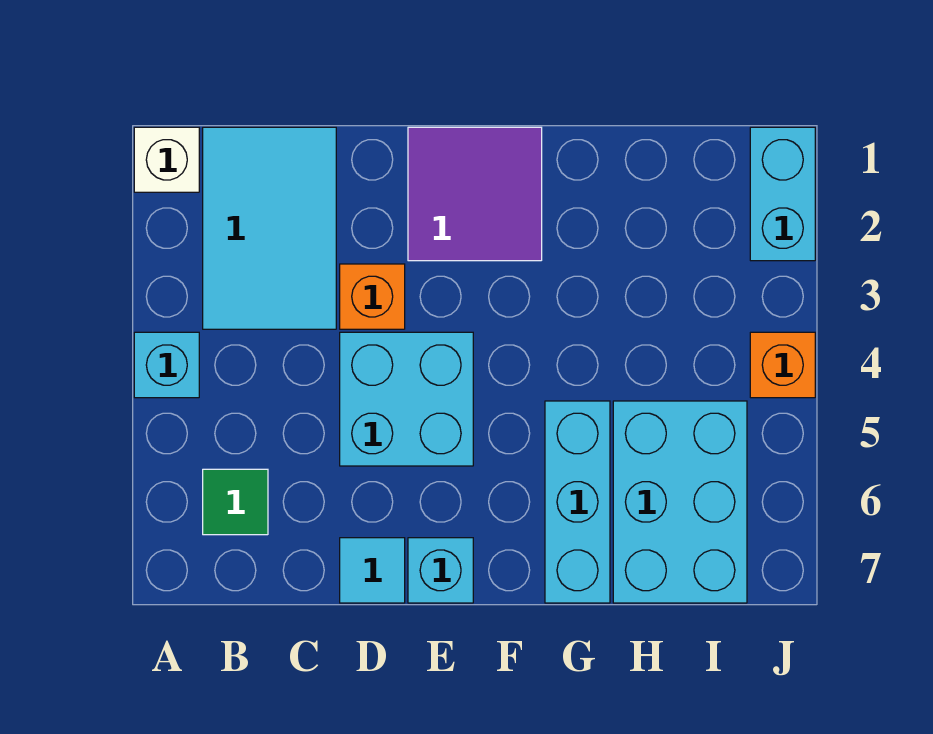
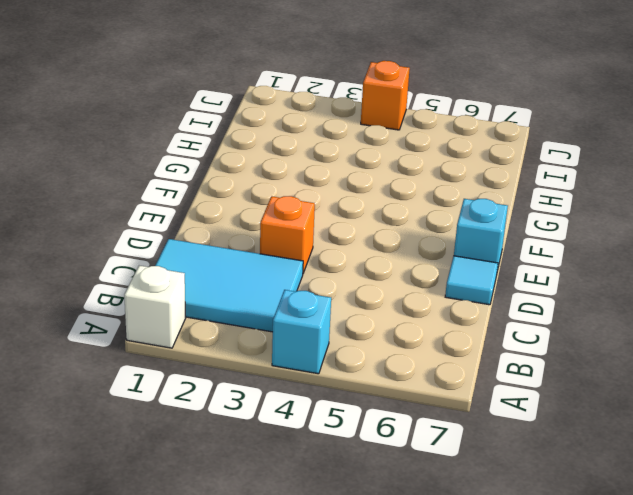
none -> green 1x1 tile [203,469,268,535]
none -> cyan 2x2 brick [340,332,473,466]
none -> purple 2x2 tile [408,127,542,261]

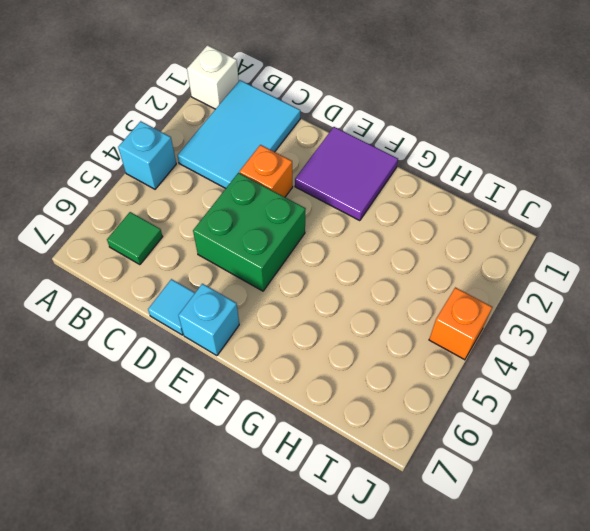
green 2x2 brick [193,173,306,291] -> cyan 2x2 brick [340,332,473,466]
none -> cyan 1x3 brick [545,401,610,603]
none -> cyan 2x3 brick [613,401,747,603]
none -> cyan 1x2 brick [750,127,815,261]

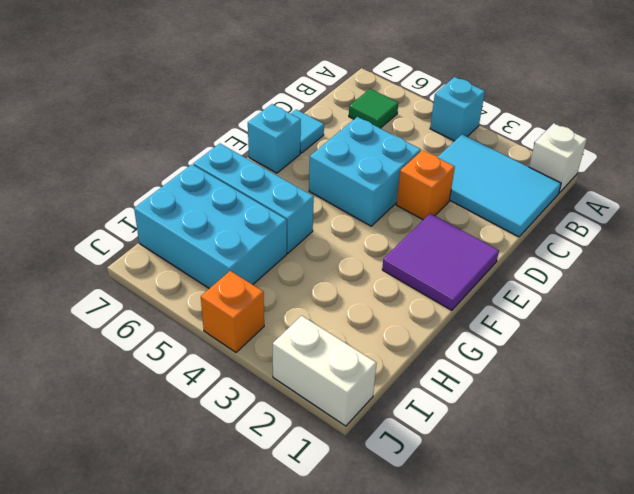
white 1x2 brick [273,316,377,426] -> cyan 1x2 brick [750,127,815,261]

